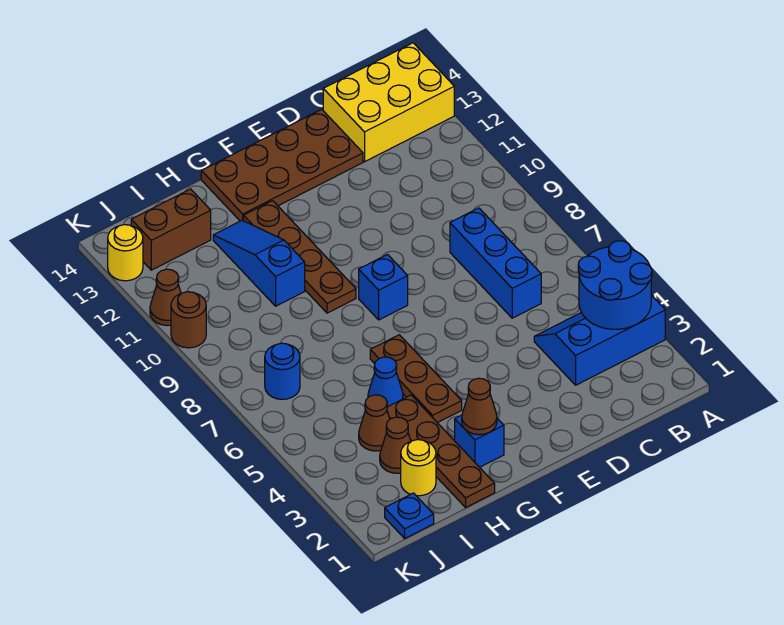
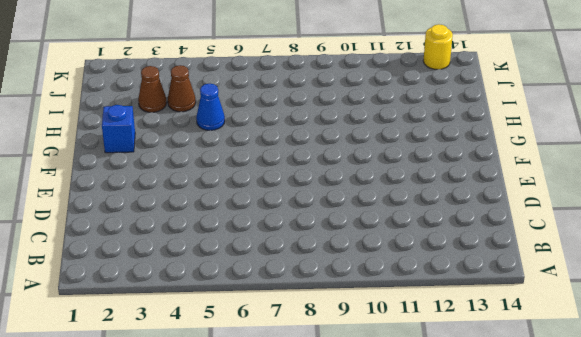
none -> blue 2x3 slope [534,295,665,385]
none -> yellow 2x3 brick [323,43,454,162]
none -> blue 1x3 brick [450,208,541,318]

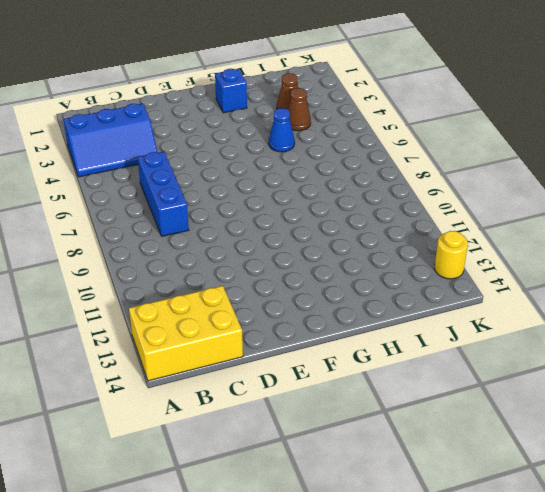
none -> brown 2x4 plate [201,109,363,221]
none -> blue 1x1 brick [359,254,408,320]
none -> brown 1x3 plate [370,335,462,423]

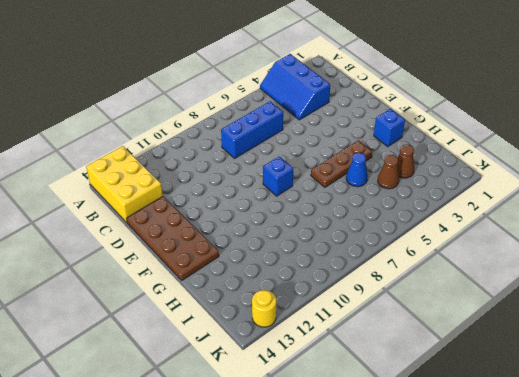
none -> brown 1x4 plate [244,201,356,313]
none -> brown 1x4 plate [387,395,495,507]
none -> blue 1x3 slope [213,220,305,306]

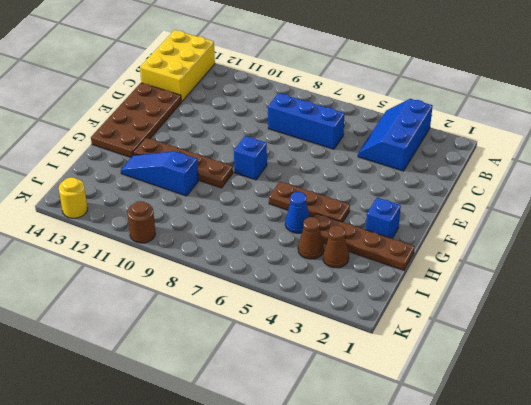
none -> yellow 1x1 round brick [401,440,436,496]
none -> brown 1x2 brick [131,189,211,270]
none -> blue 1x1 plate [385,493,434,538]

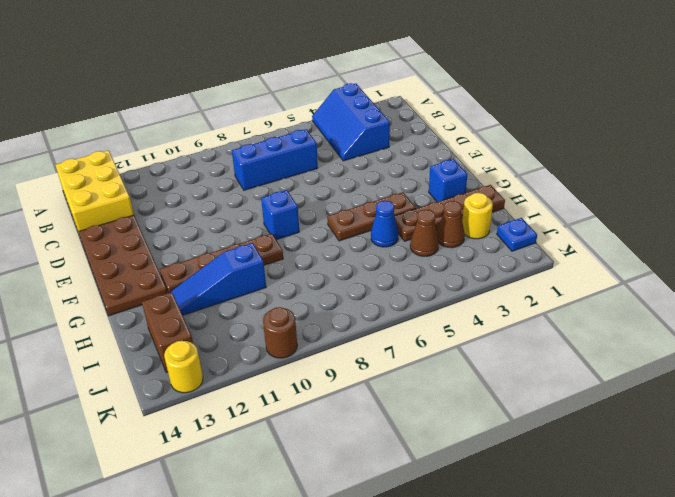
none -> blue 1x1 round brick [265,343,300,399]
none -> brown 1x1 cone [150,269,181,326]
none -> blue 2x2 round brick [578,241,652,329]

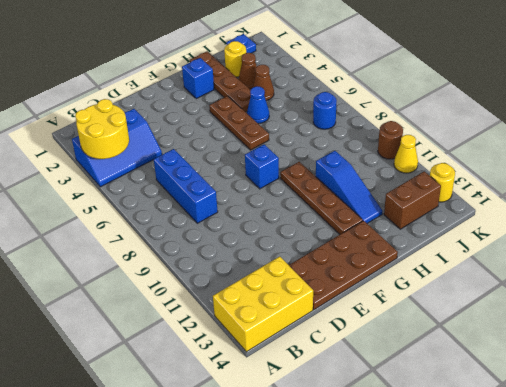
yellow 2x2 round brick [75,99,129,159] -> blue 2x2 round brick [578,241,652,329]
yellow 1x1 cone [394,135,418,173] -> brown 1x1 cone [150,269,181,326]
none -> brown 1x1 cone [462,378,497,435]

